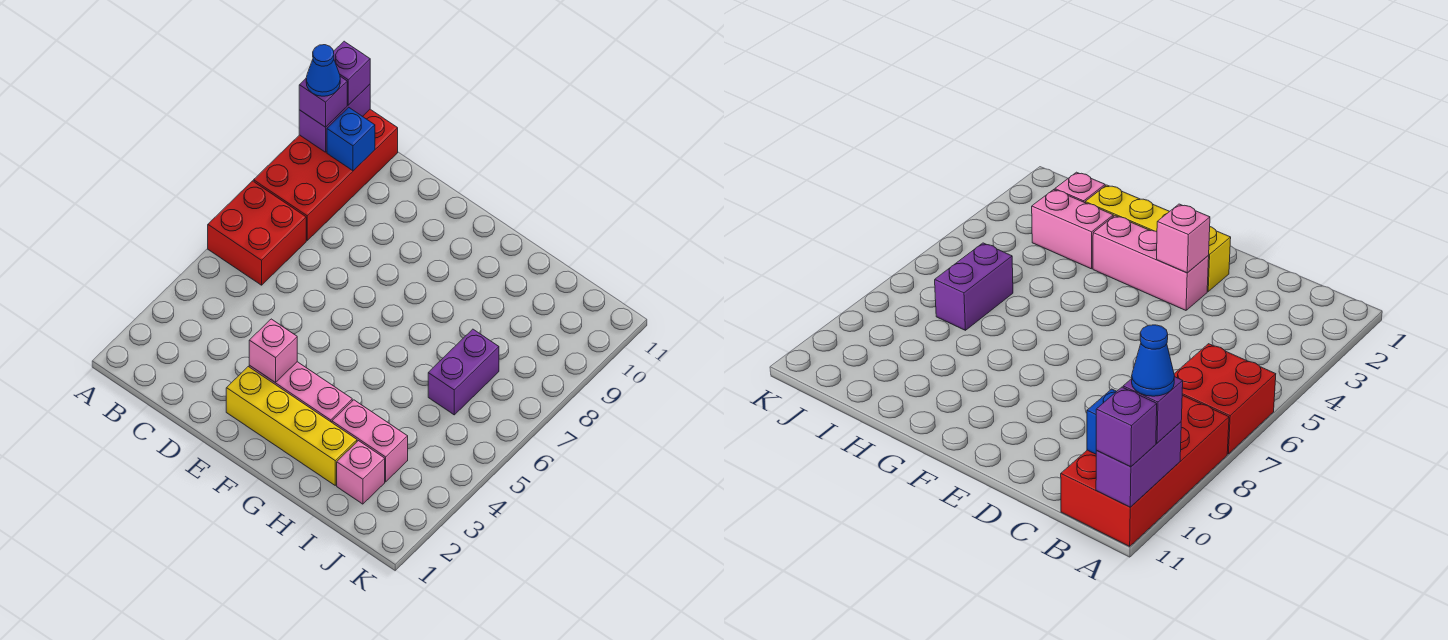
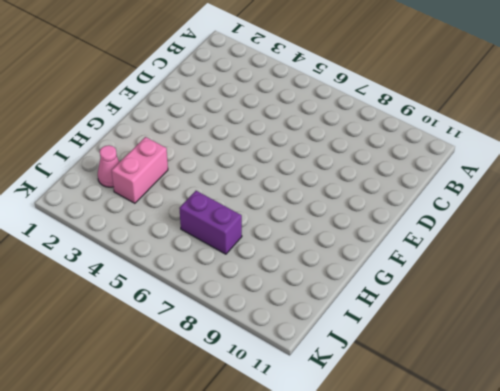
pink 1x1 cone [98,145,119,187] -> pink 1x1 brick [337,441,385,504]
none -> red 2x2 brick [208,181,306,285]
none -> red 2x4 brick [254,109,398,240]
none -> yellow 1x4 brick [226,367,357,485]

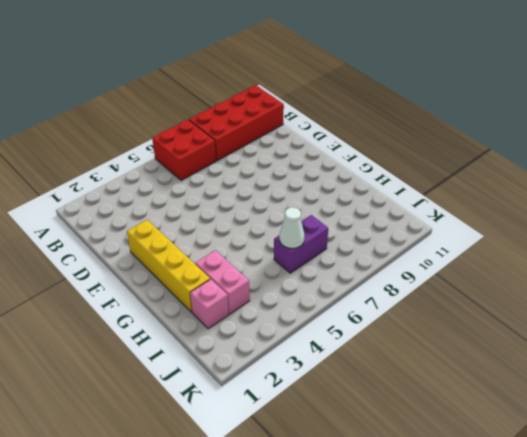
white 1x1 cone [279,207,305,248] -> none
none -> pink 1x3 brick [249,362,352,422]
none -> purple 1x2 brick [299,84,370,152]
none -> blue 1x1 brick [327,107,375,171]

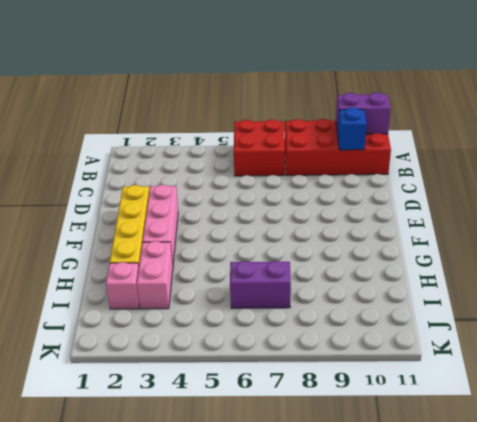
none -> pink 1x1 brick [249,319,297,382]
none -> purple 1x1 brick [299,76,347,127]
none -> purple 1x1 brick [334,41,370,105]

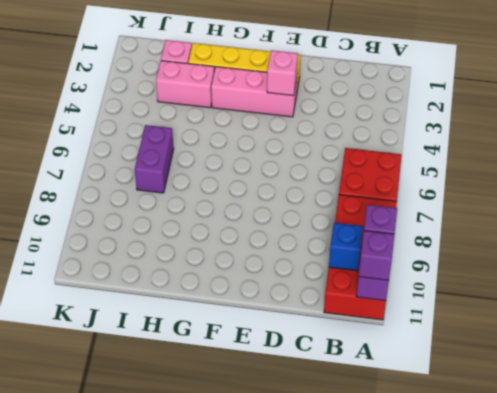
none -> blue 1x1 cone [306,45,340,96]

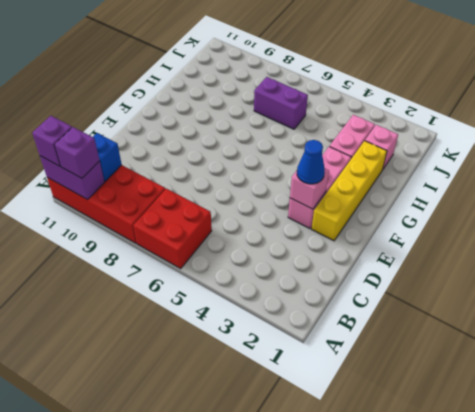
blue 1x1 cone [297,140,325,184] -> blue 1x1 cone moved to [306,45,340,96]

